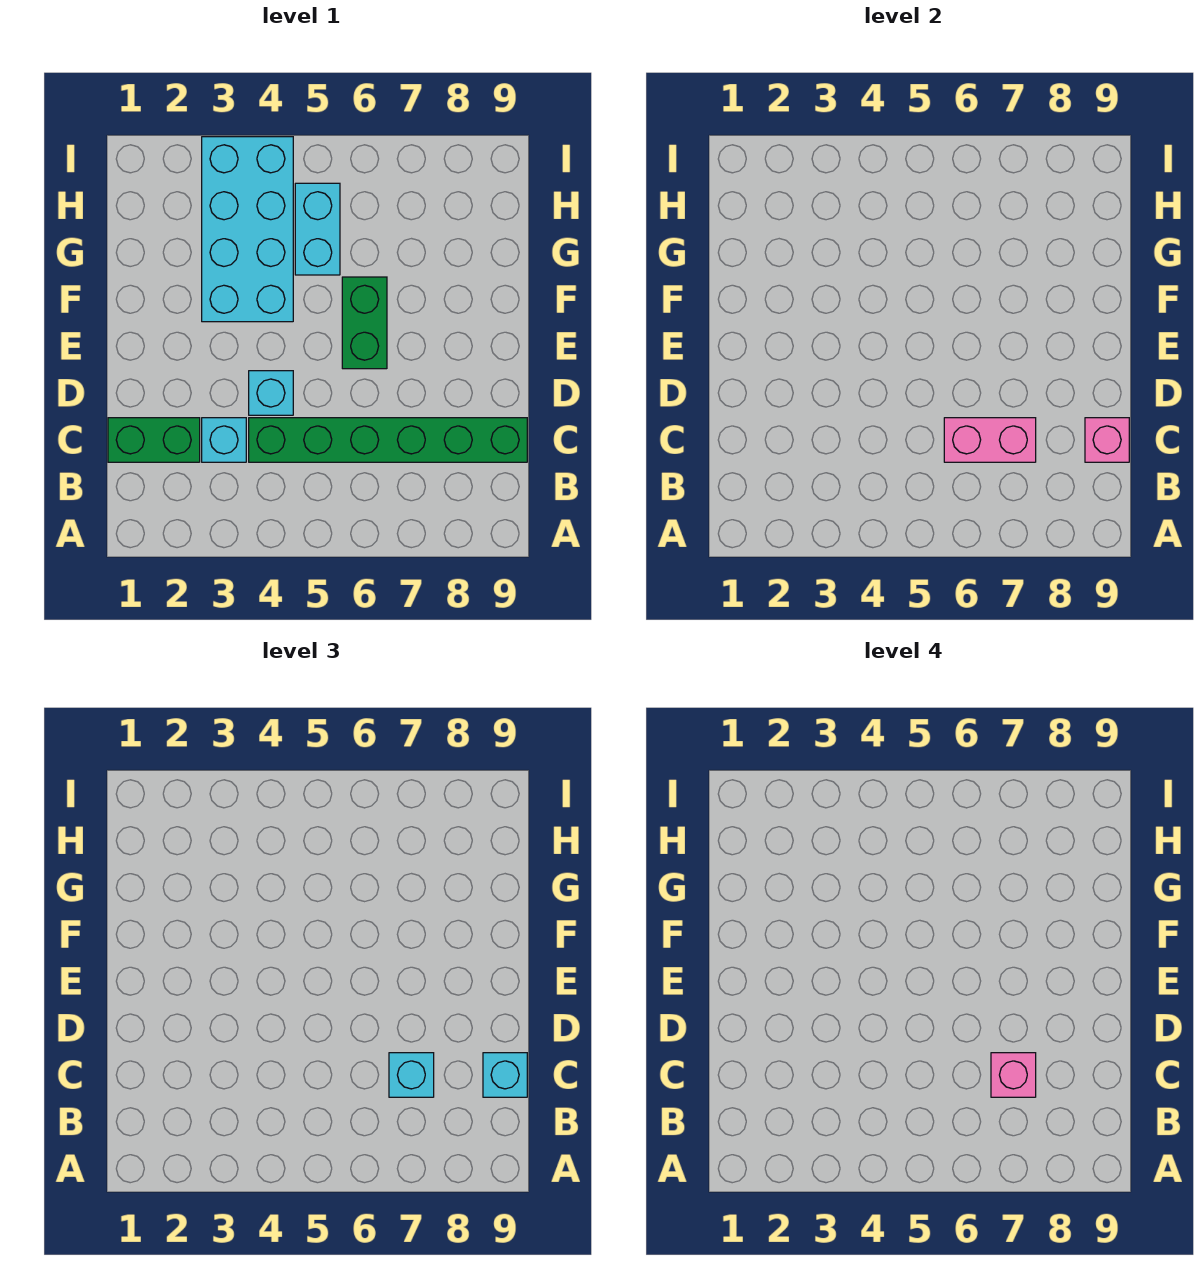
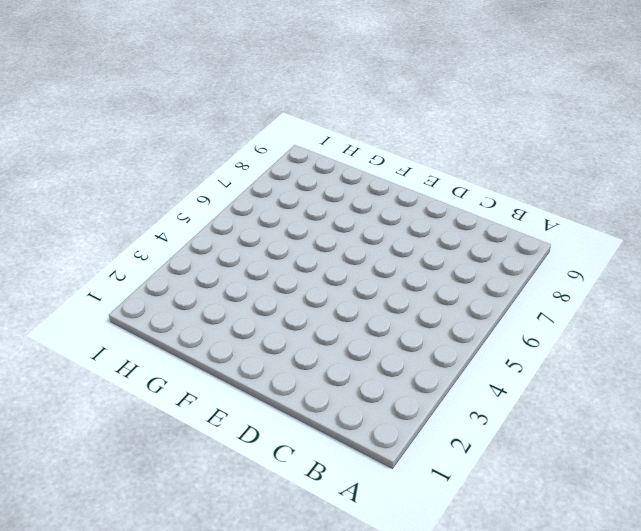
none -> green 1x2 brick [108,418,200,462]
none -> cyan 1x1 brick [202,418,246,462]
none -> green 1x6 brick [249,418,527,462]

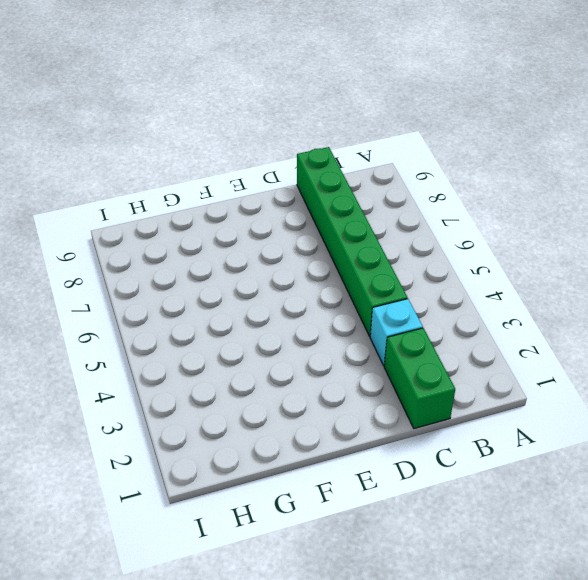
none -> cyan 1x1 brick [249,371,293,415]
none -> green 1x2 brick [342,277,387,369]
none -> cyan 2x4 brick [202,137,293,322]

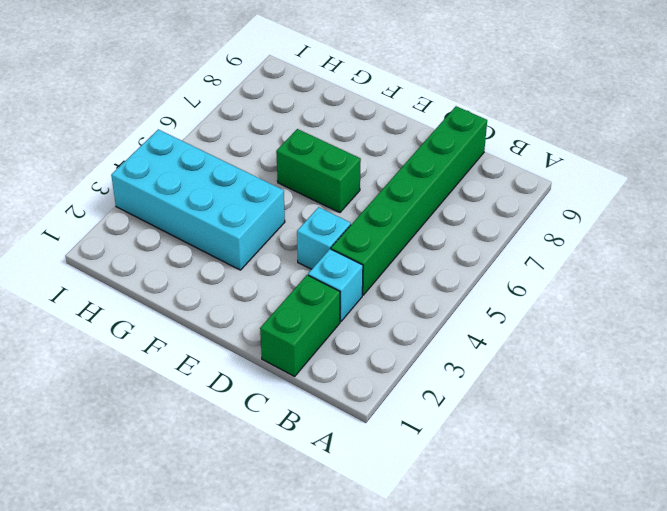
none -> cyan 1x2 brick [295,183,340,275]
none -> pink 1x2 brick [944,418,1036,462]
none -> pink 1x1 brick [1085,418,1129,462]

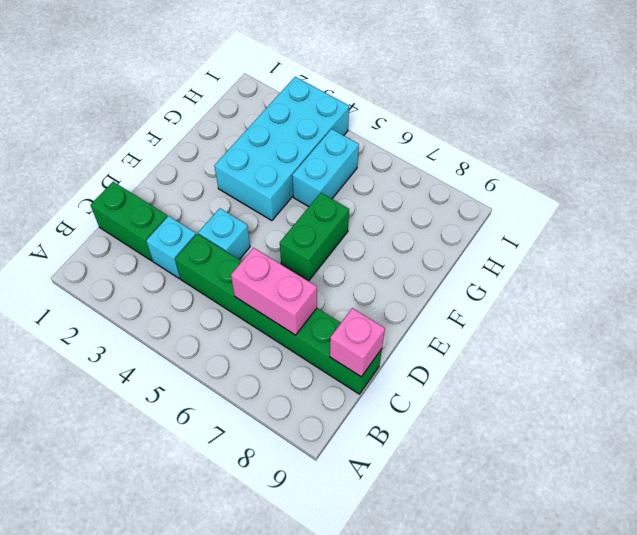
none -> cyan 1x1 brick [389,1053,434,1097]
none -> cyan 1x1 brick [483,1053,527,1097]
none -> pink 1x1 brick [991,1053,1036,1097]

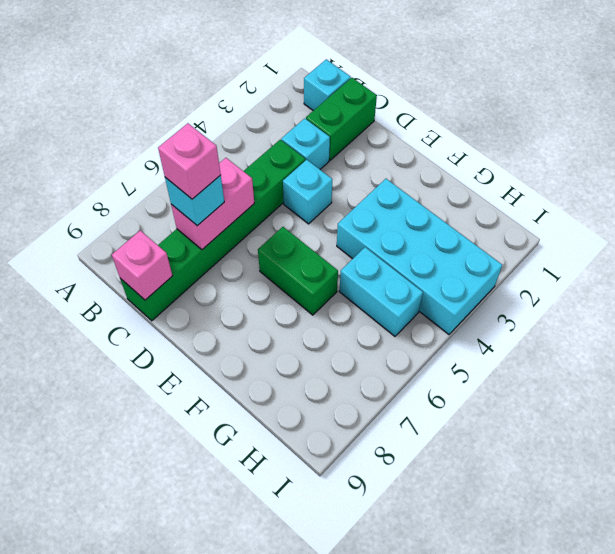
cyan 1x1 brick [304,59,351,111] -> cyan 1x1 brick moved to [483,1053,527,1097]

